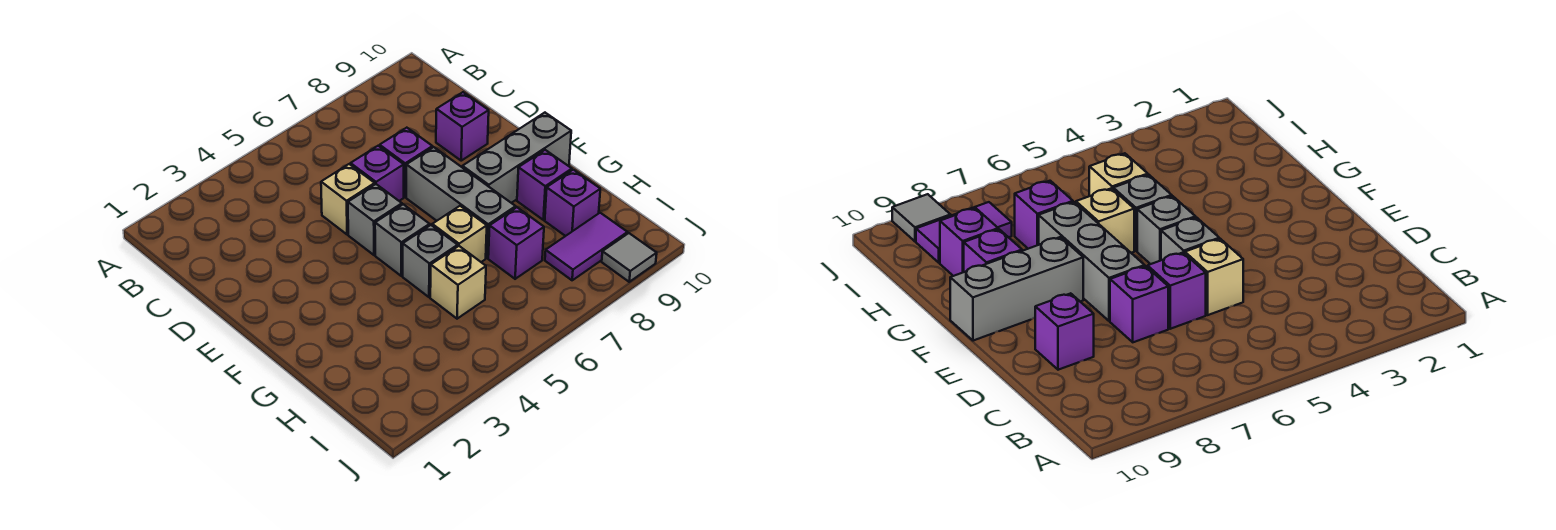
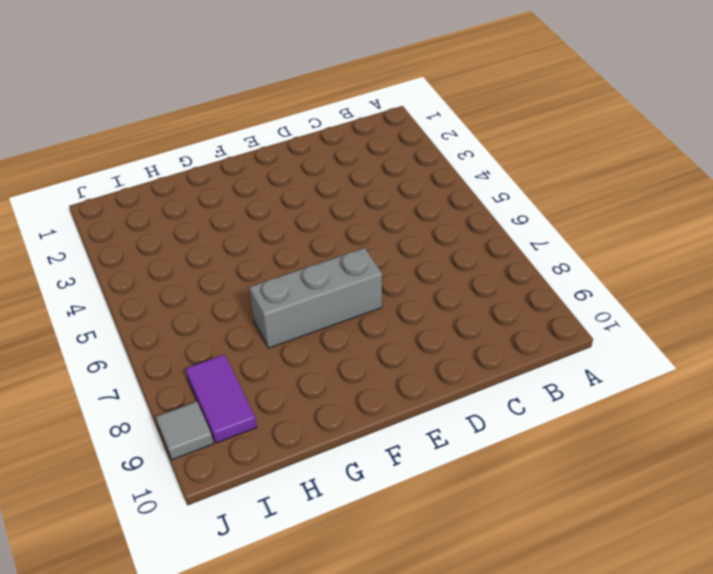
none -> tan 1x1 brick [321,164,375,235]
none -> purple 1x1 brick [351,146,404,201]
none -> purple 1x1 brick [380,128,432,197]

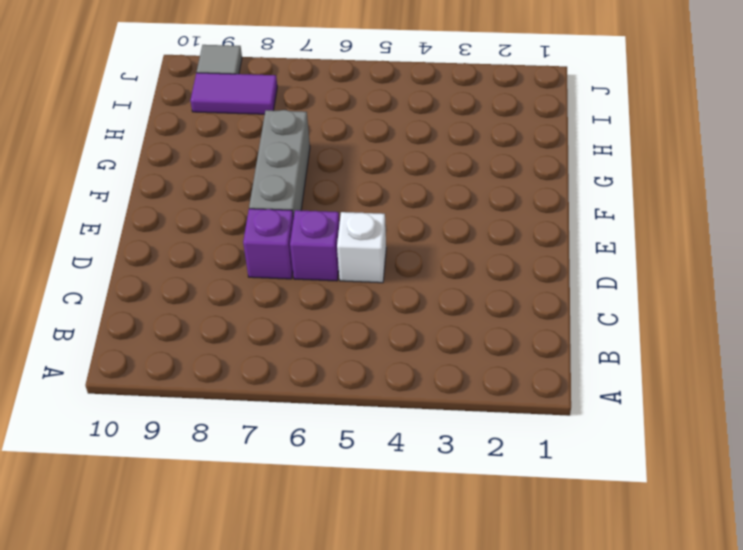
white 1x1 brick [337,212,386,283] -> tan 1x1 brick [321,164,375,235]
none -> purple 1x1 brick [436,92,489,161]
none -> grey 1x1 brick [348,184,402,255]
none -> grey 1x1 brick [375,204,430,276]

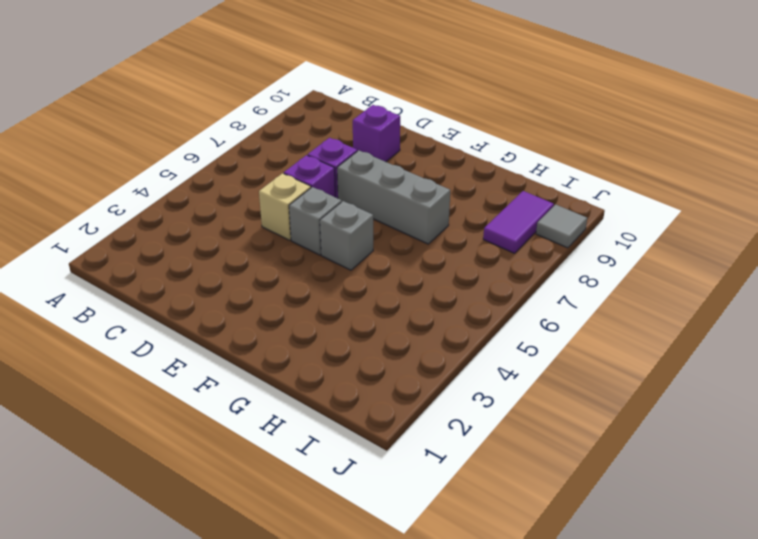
none -> grey 1x3 brick [462,113,571,203]
none -> grey 1x1 brick [403,225,458,297]
none -> tan 1x1 brick [432,206,487,262]

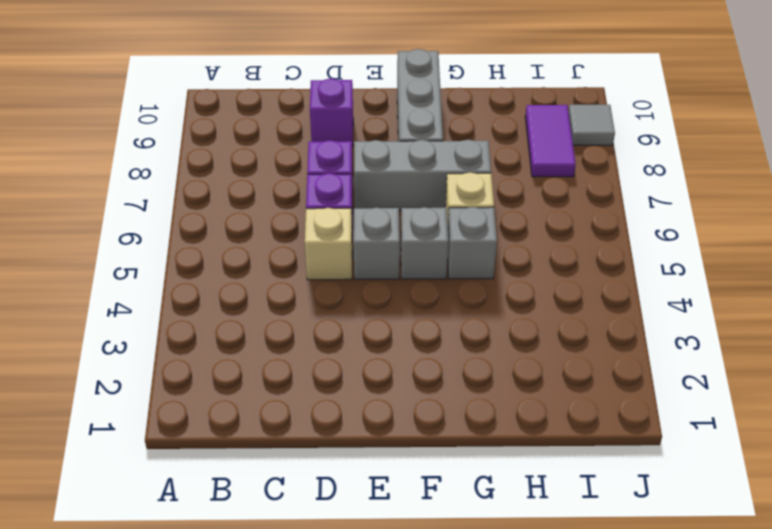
none -> purple 1x1 brick [517,150,572,220]
none -> tan 1x1 brick [430,246,486,319]
none -> purple 1x1 brick [488,207,544,279]

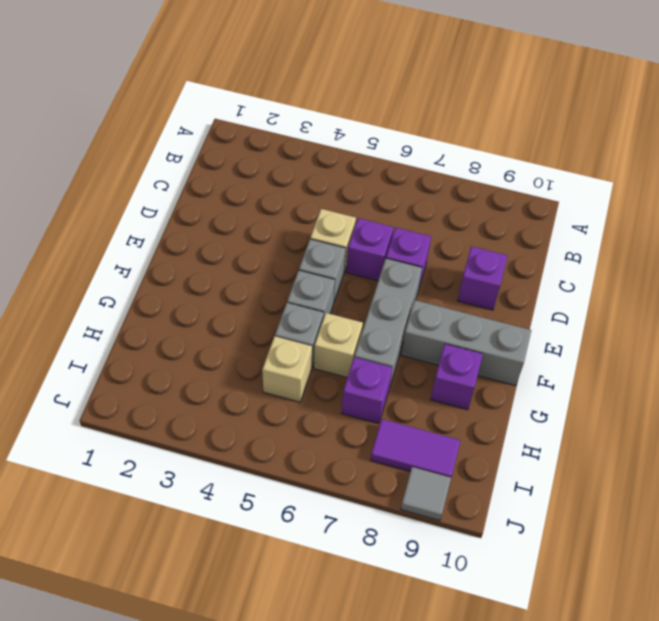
none -> purple 1x1 brick [545,170,600,236]

